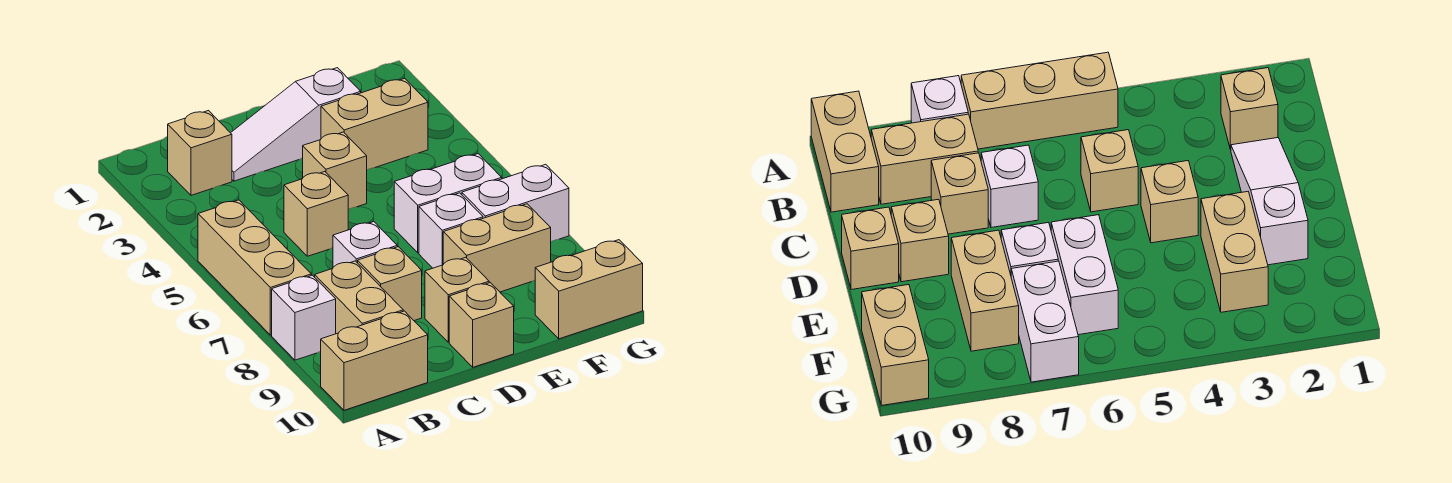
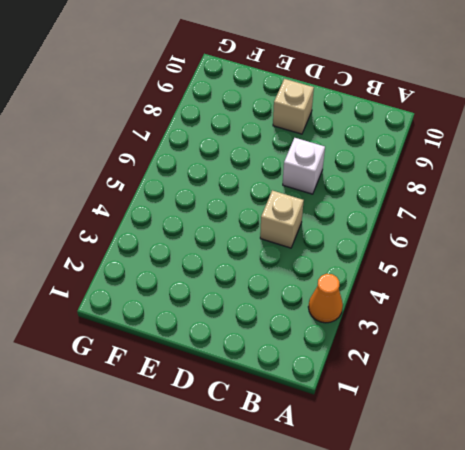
orange 1x1 cone [308,274,343,323] -> none
none -> tan 1x3 brick [198,200,311,335]
none -> white 1x1 brick [272,275,336,360]
none -> tan 1x2 brick [321,311,428,410]

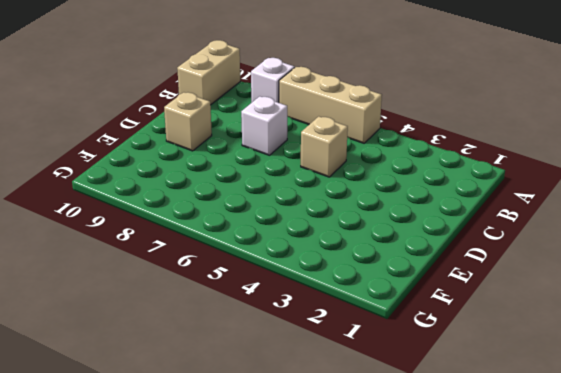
none -> tan 1x1 brick [168,111,232,195]
none -> tan 1x2 brick [315,261,403,334]
none -> white 1x3 slope [231,68,361,181]

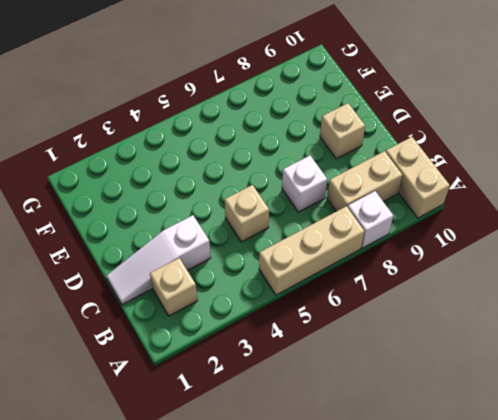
white 1x3 slope [106,215,211,305] -> white 1x3 slope turned to [231,68,361,181]
none -> tan 1x1 brick [358,247,422,321]
none -> tan 1x1 brick [303,132,367,210]
none -> tan 1x1 brick [449,283,514,367]

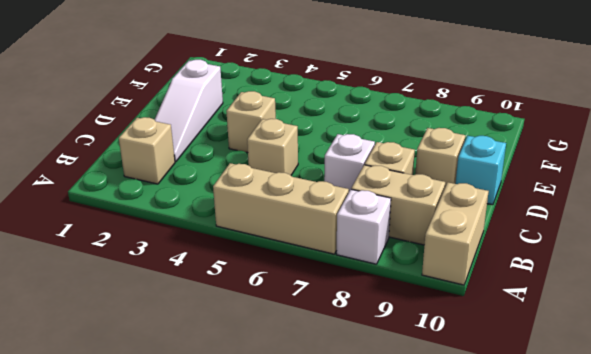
cyan 1x1 brick [456,136,506,205] -> tan 1x1 brick [449,283,514,367]
none -> tan 1x2 brick [321,78,428,170]
none -> white 1x2 brick [394,154,502,253]
none -> white 1x1 brick [419,193,483,268]

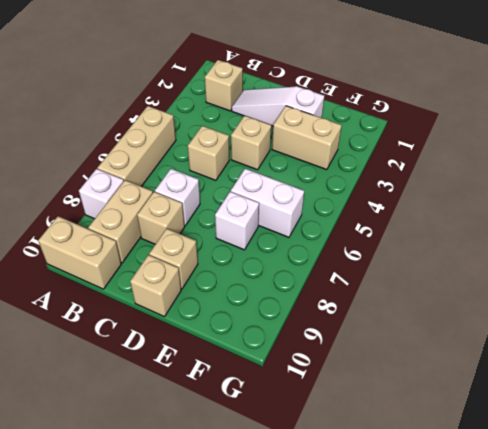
none -> tan 1x2 brick [443,204,551,292]
none -> white 1x2 brick [462,164,569,241]
none -> tan 1x2 brick [535,240,643,339]

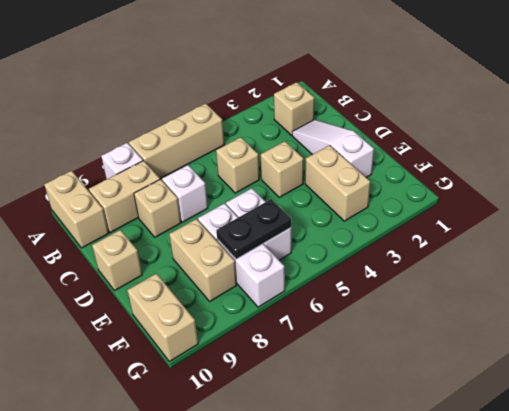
black 1x2 plate [216,199,291,259] -> none
none -> tan 1x1 brick [425,257,489,342]

